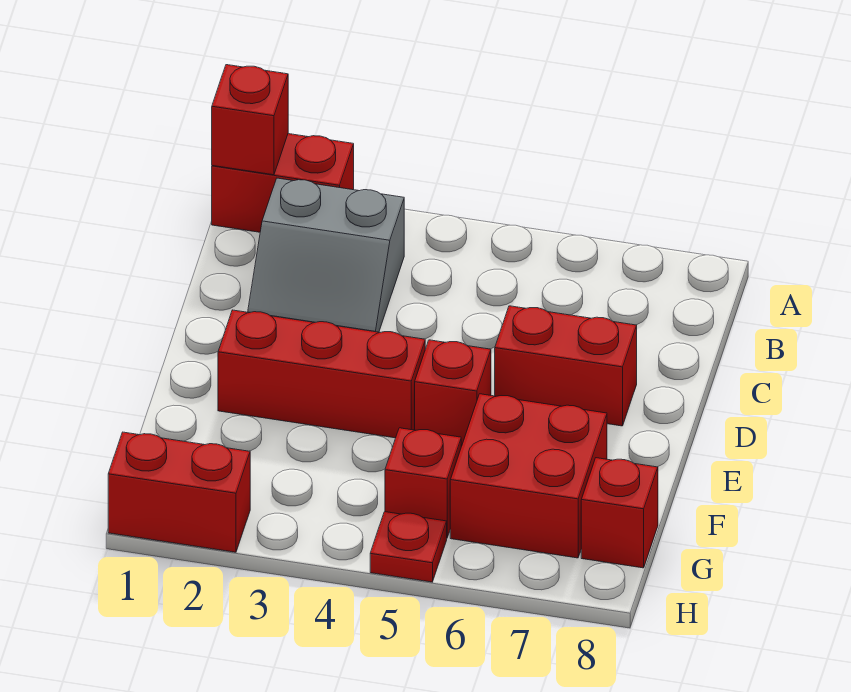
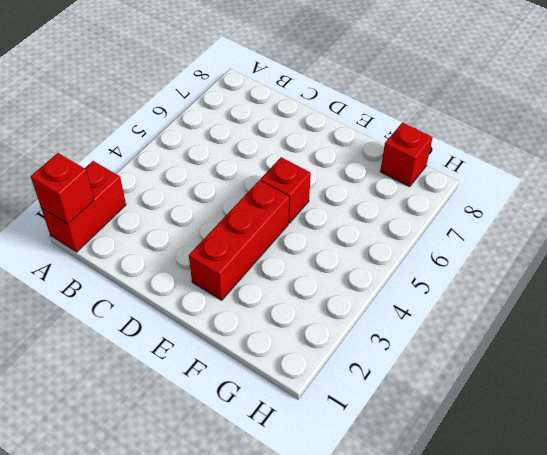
none -> grey 2x2 slope [248,178,404,332]
none -> red 1x2 brick [495,306,637,426]

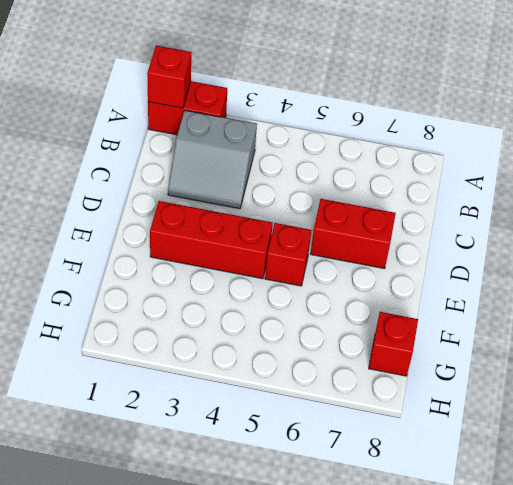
none -> red 2x2 brick [450,394,607,558]
none -> red 1x1 brick [385,428,461,537]

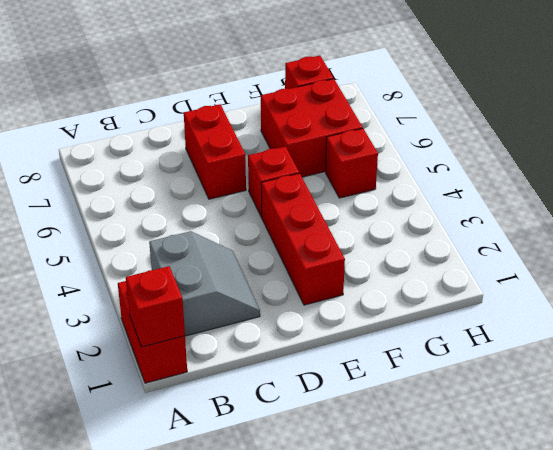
none -> red 1x2 brick [108,432,250,552]
none -> red 1x1 plate [370,512,447,582]

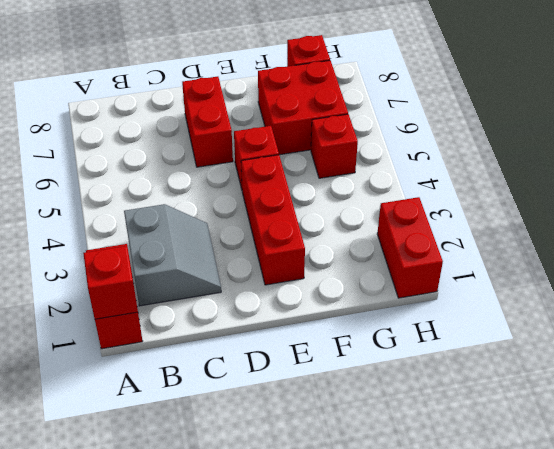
none -> red 1x1 plate [370,512,447,582]

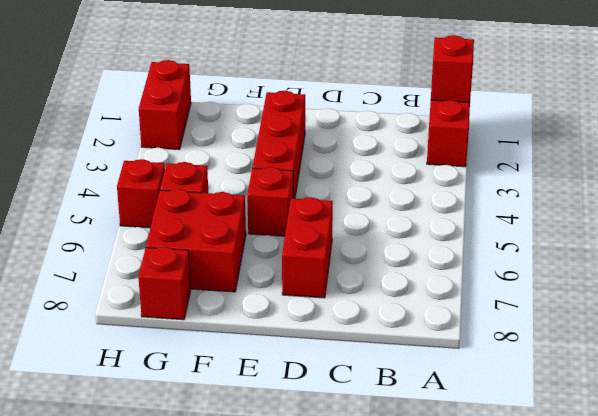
red 1x1 brick [117,159,165,228] -> red 1x1 plate [370,512,447,582]
none -> grey 2x2 slope [248,178,404,332]

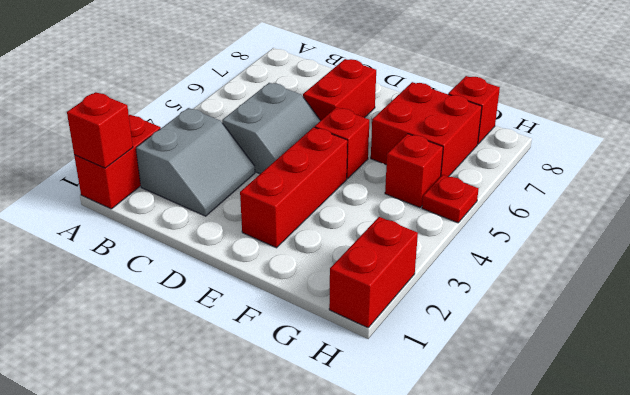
grey 2x2 slope [222,83,321,174] -> none

